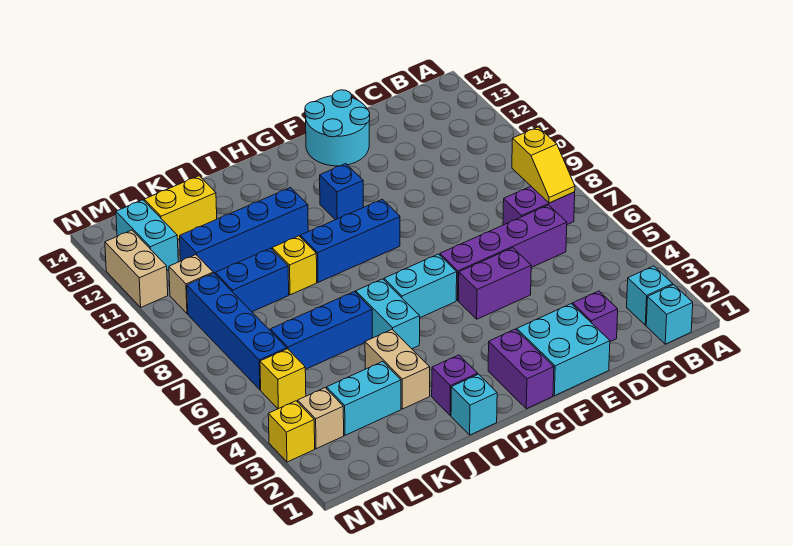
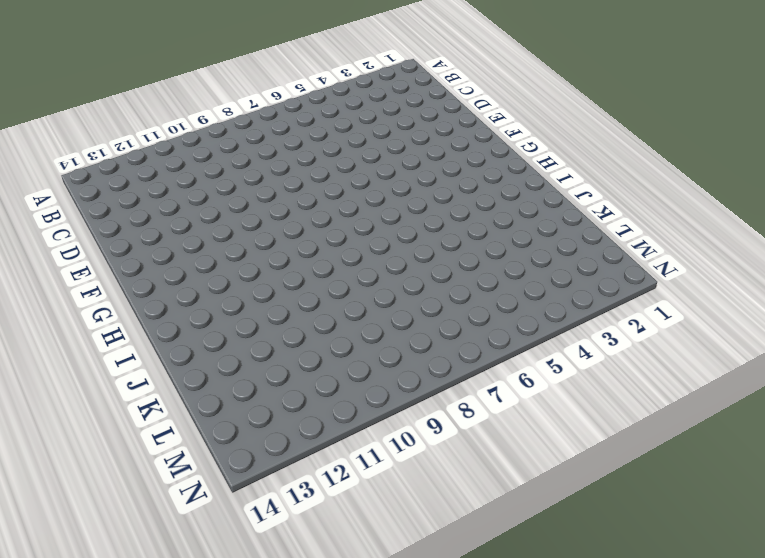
none -> cyan 1x1 brick [646,285,693,344]
none -> cyan 1x1 brick [627,266,673,325]
none -> purple 1x2 brick [503,186,575,225]
none -> purple 1x4 brick [440,205,567,300]

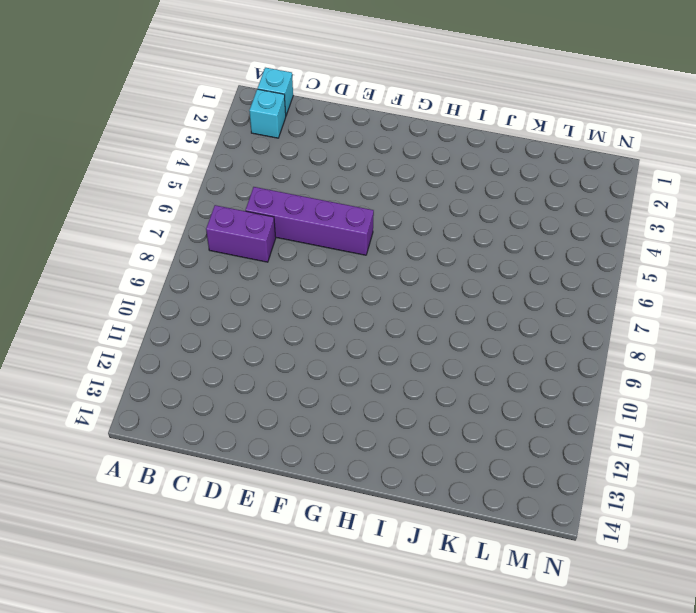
none -> purple 1x1 brick [573,291,618,342]
none -> cyan 2x2 brick [517,304,610,396]
none -> purple 1x2 brick [459,248,531,319]
none -> cyan 2x2 round brick [305,90,370,166]

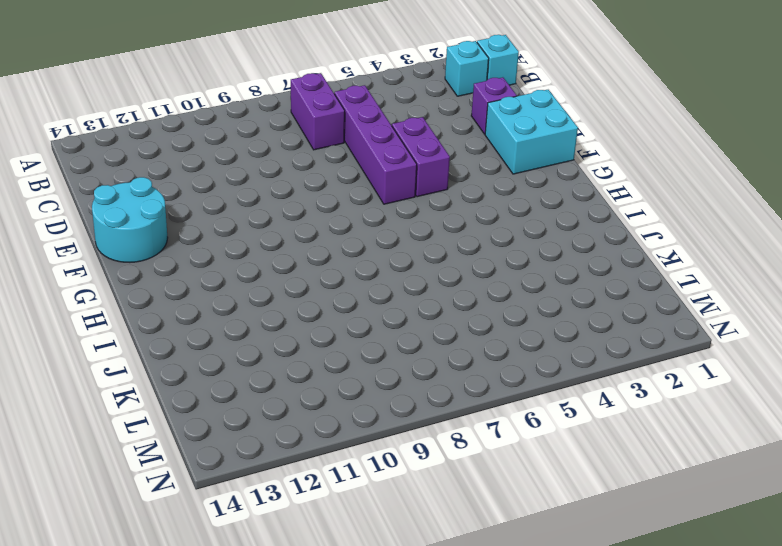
none -> purple 1x2 brick [488,329,554,409]
none -> cyan 1x2 brick [384,254,457,318]
none -> blue 1x3 brick [300,199,400,282]
none -> blue 1x1 brick [320,164,363,220]

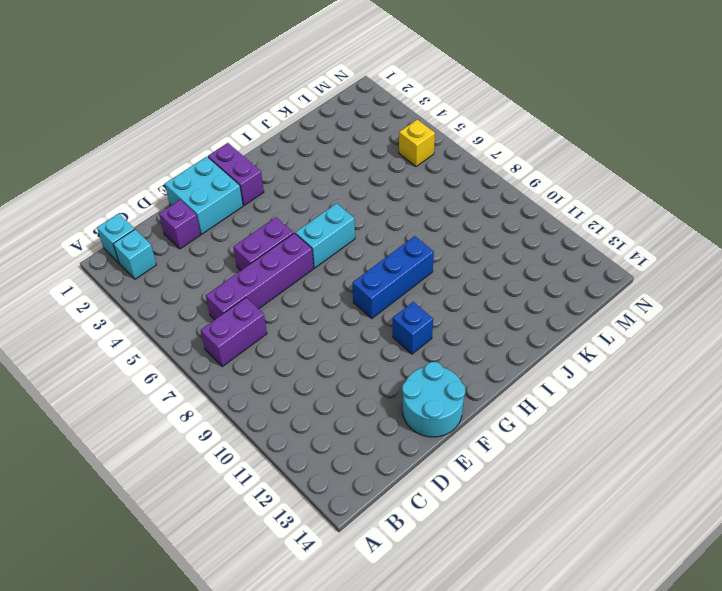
none -> cyan 1x1 brick [451,374,497,435]
none -> purple 1x1 brick [432,355,478,415]
none -> cyan 1x2 brick [356,279,420,349]
none -> blue 1x4 brick [180,188,308,273]

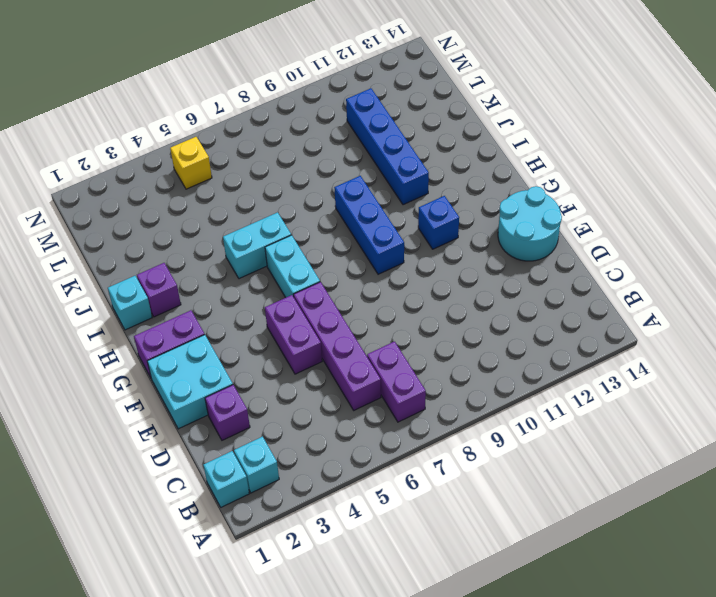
none -> tan 1x2 brick [365,330,430,409]
none -> blue 1x3 brick [270,292,372,369]
none -> yellow 1x1 brick [272,236,317,295]
none -> cyan 1x2 brick [327,362,401,435]

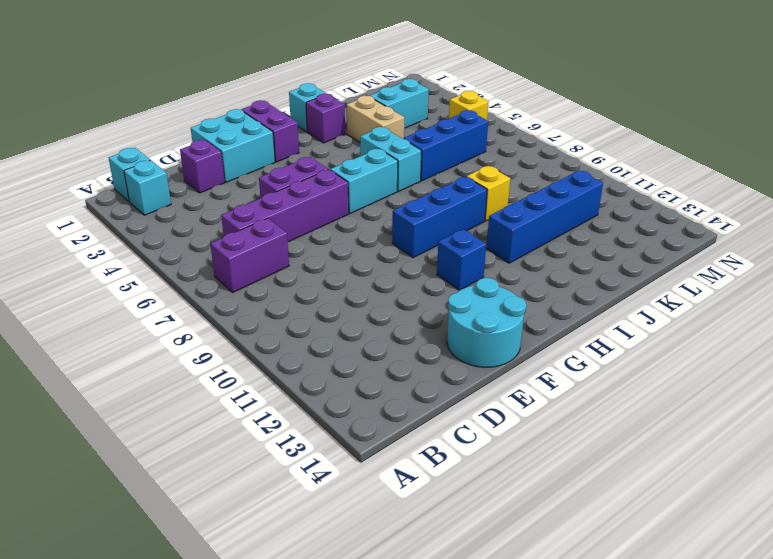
none -> blue 1x2 brick [215,248,289,312]
none -> yellow 1x2 brick [144,176,217,239]
none -> tan 1x1 brick [298,388,344,449]
none -> blue 1x4 brick [187,273,287,390]

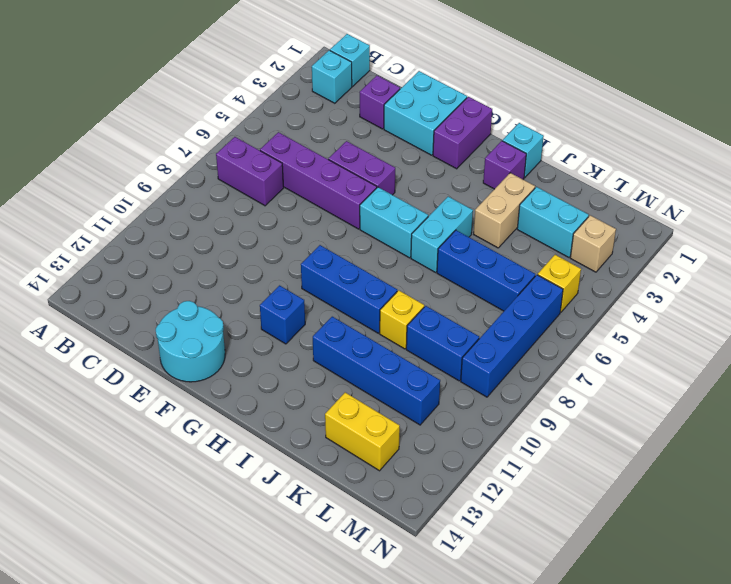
none -> tan 1x1 brick [169,255,213,314]
none -> cyan 1x2 brick [116,200,178,270]
none -> yellow 1x1 brick [268,401,315,462]
none -> tan 1x2 brick [105,230,168,307]

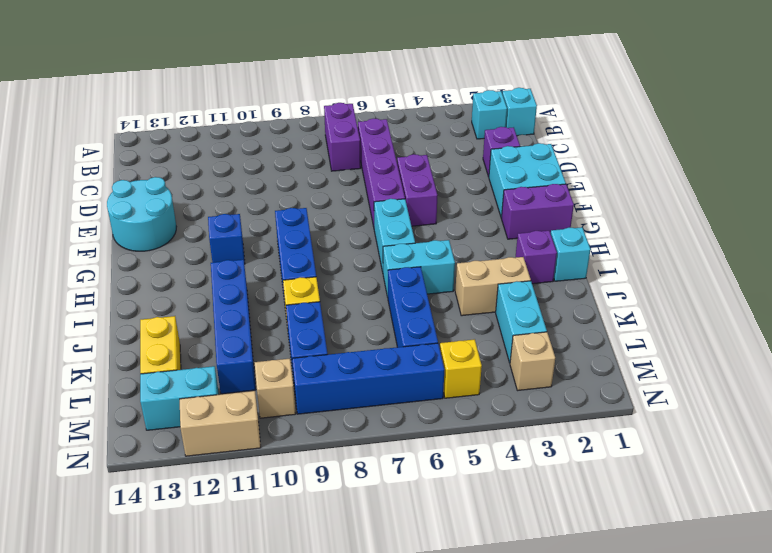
none -> yellow 1x1 brick [268,401,315,462]
none -> yellow 1x2 slope [512,127,575,203]

